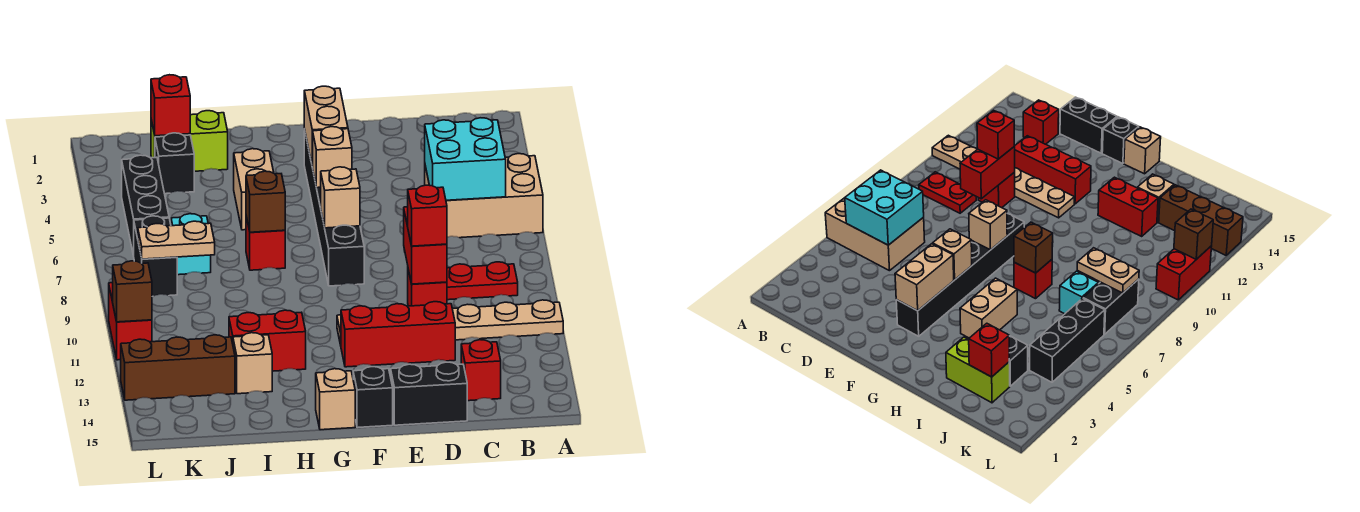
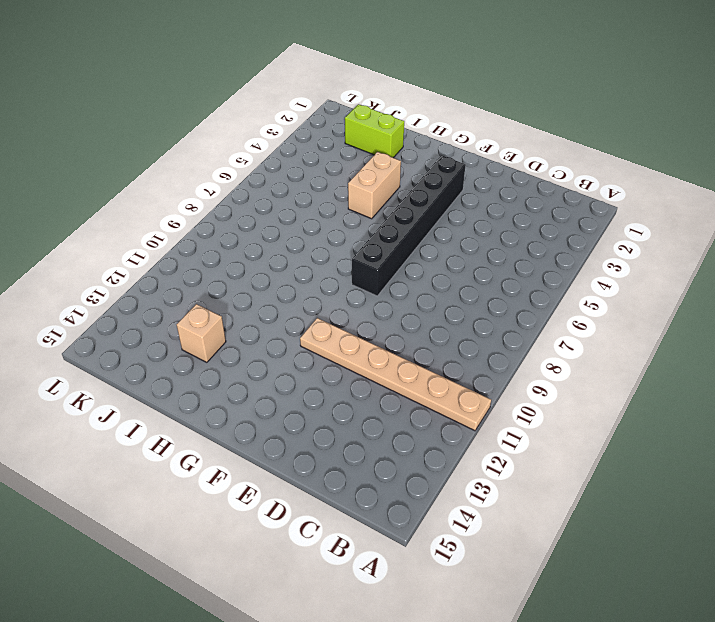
none -> tan 2x3 brick [425,154,543,238]
none -> red 1x2 plate [447,262,518,300]
none -> red 1x1 brick [461,340,501,401]
none -> red 1x1 brick [408,270,447,306]

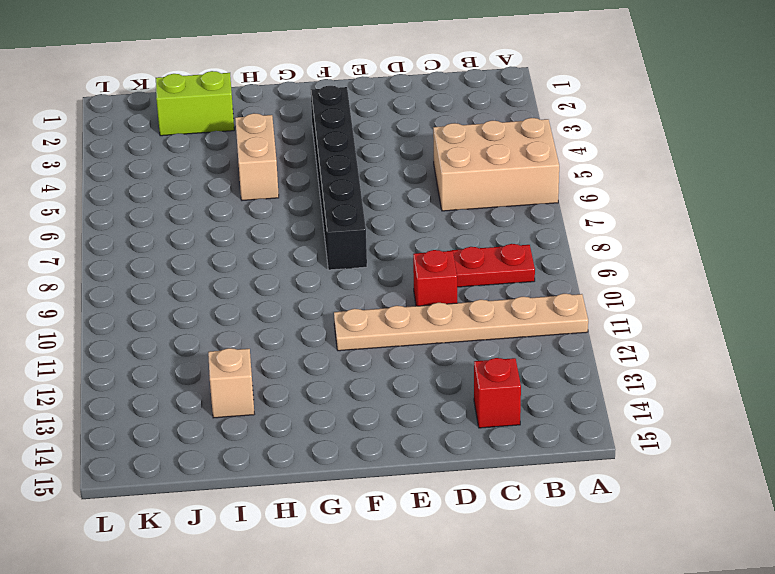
none -> red 1x3 brick [341,302,455,367]
none -> black 1x2 brick [391,362,467,425]
none -> black 1x1 brick [353,367,393,428]
none -> tan 1x1 brick [316,369,355,430]

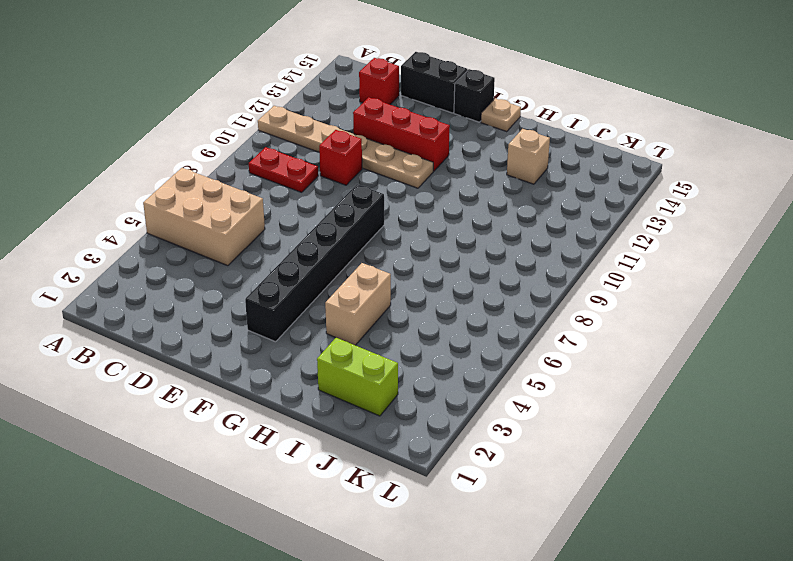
tan 1x1 plate [481,98,521,132] -> tan 1x1 brick [316,369,355,430]
none -> red 1x1 brick [246,216,285,270]
none -> red 1x2 brick [229,310,306,371]
none -> black 1x1 brick [155,133,194,194]
none -> cyan 1x1 brick [171,214,211,275]

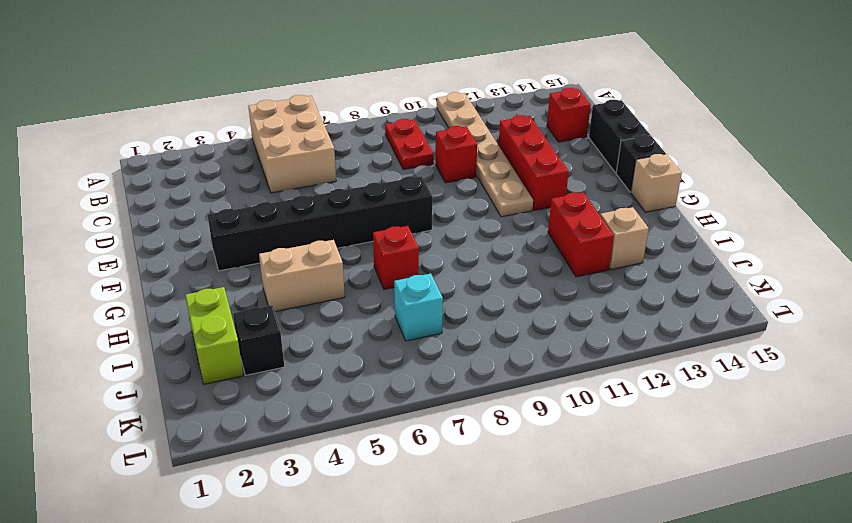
none -> brown 1x3 brick [121,335,235,400]
none -> black 1x3 brick [122,155,169,256]
none -> black 1x2 brick [134,216,177,297]
none -> red 1x2 brick [109,283,152,360]

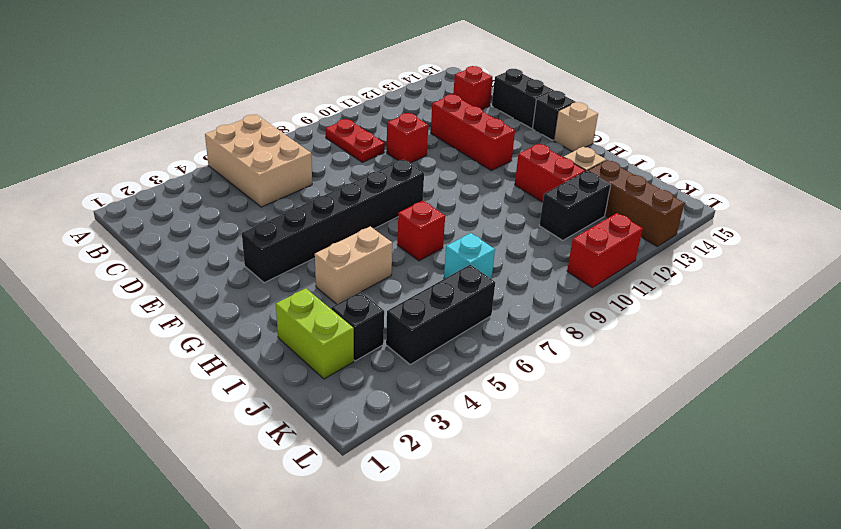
black 1x2 brick [539,171,611,240] -> black 1x2 brick moved to [134,216,177,297]
none -> tan 1x6 plate [337,300,563,345]
none -> cyan 2x2 brick [425,118,506,200]
none -> red 1x2 brick [404,207,447,284]
none -> tan 1x2 brick [304,86,348,167]

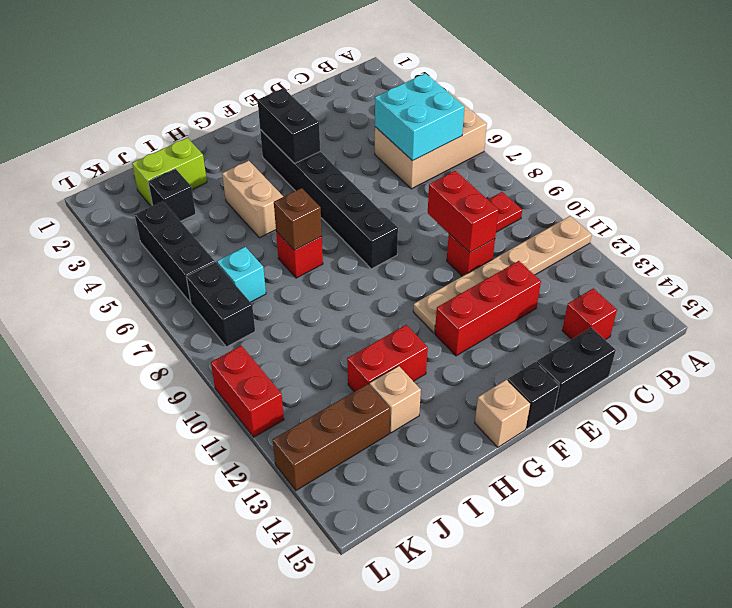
black 1x2 brick [258,88,320,164] -> tan 1x2 brick [304,86,348,167]
none -> tan 1x1 brick [312,127,352,188]
none -> tan 1x1 brick [321,167,360,228]
none -> red 1x1 brick [151,75,190,136]
none -> tan 1x2 plate [138,221,215,259]

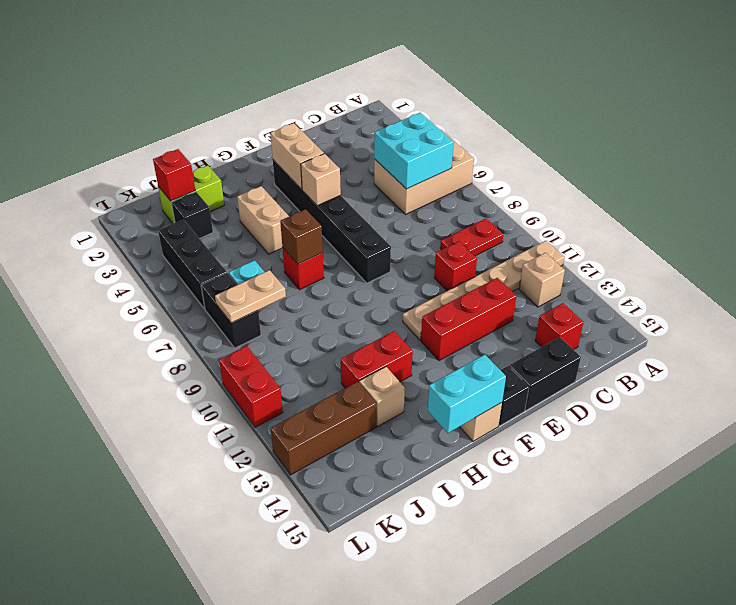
tan 1x1 brick [519,253,565,307] -> tan 1x1 brick moved to [321,167,360,228]
cyan 1x2 brick [428,355,506,433] -> none
none -> red 1x2 brick [404,207,447,284]
none -> brown 1x1 brick [113,261,152,322]
none -> red 1x1 brick [408,185,447,246]

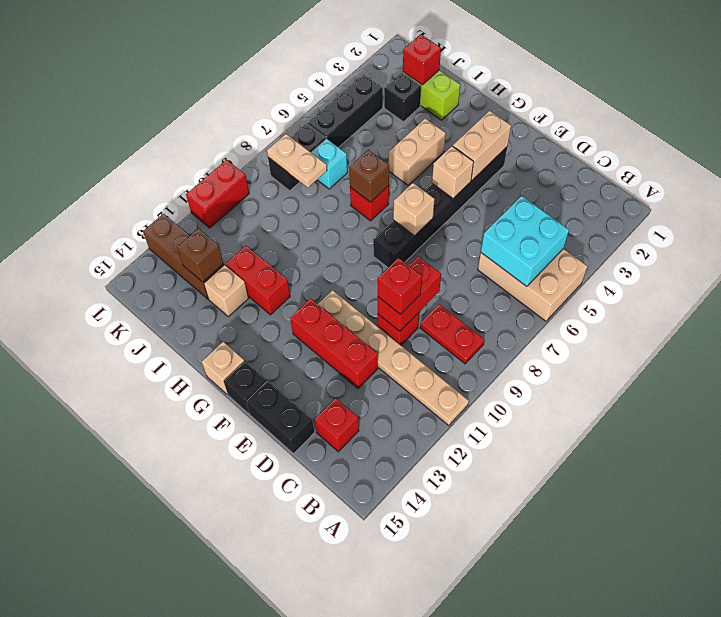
brown 1x1 brick [177,229,223,282] -> brown 1x1 brick moved to [113,261,152,322]

